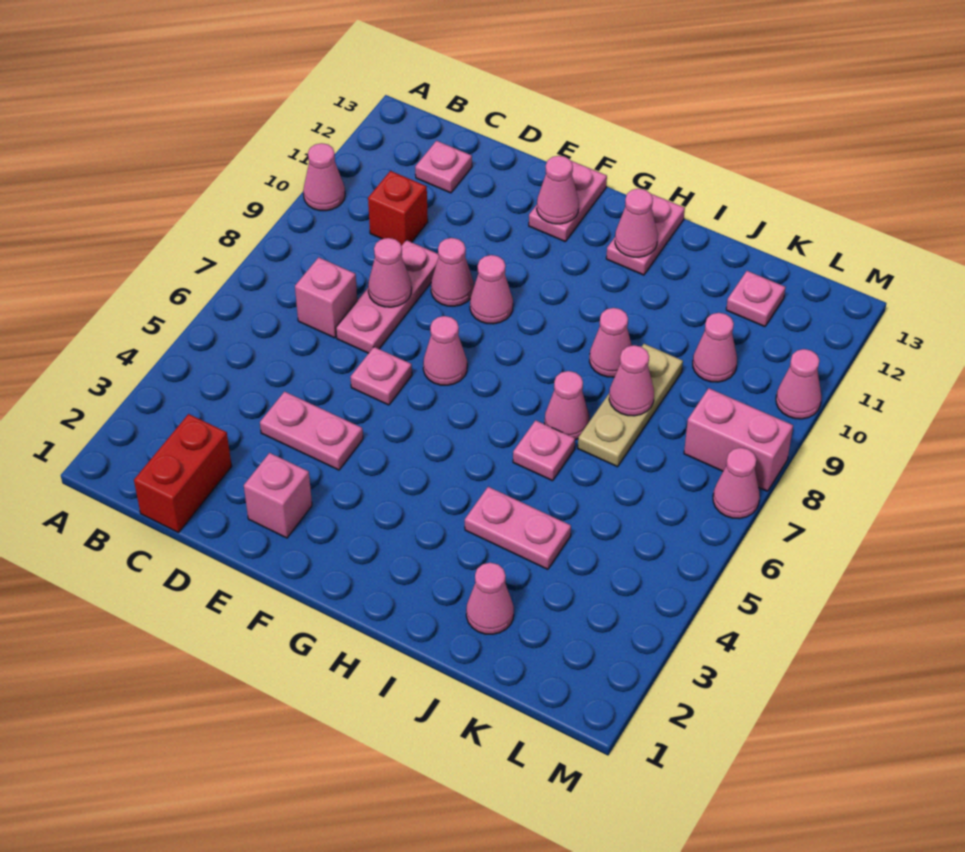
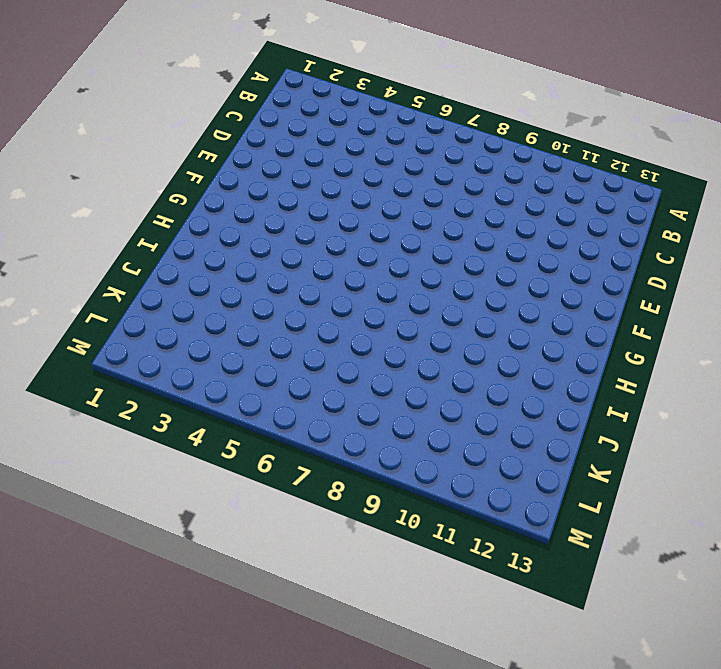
none -> pink 1x1 cone [303,143,345,211]
none -> red 1x2 brick [134,414,232,533]
none -> pink 1x1 brick [295,257,357,338]

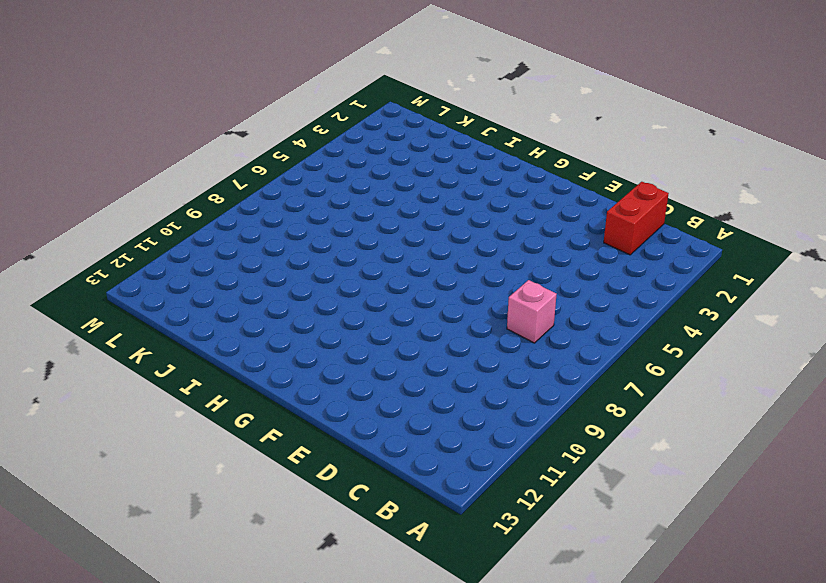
none -> pink 1x1 cone [303,143,345,211]
none -> red 1x1 brick [368,171,428,246]
none -> pink 1x1 plate [415,141,472,193]

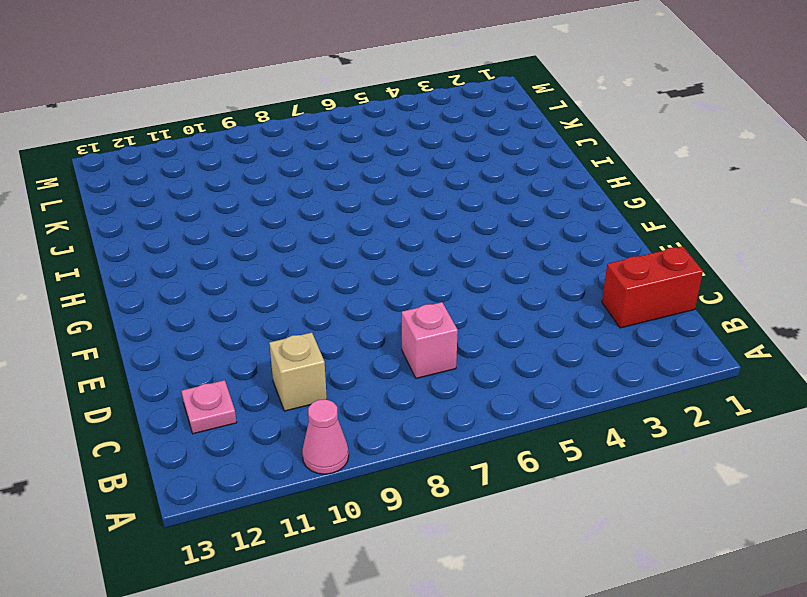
tan 1x1 brick [269,332,327,411] -> red 1x1 brick [368,171,428,246]
none -> pink 1x2 plate [260,392,363,470]
none -> pink 1x3 plate [336,240,439,353]
none -> pink 1x1 brick [244,453,312,538]

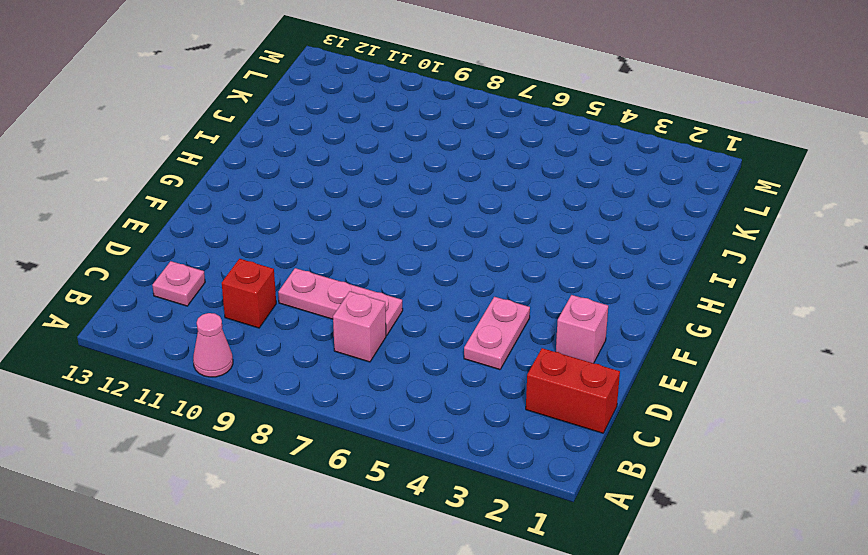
none -> pink 1x1 plate [351,347,412,405]
none -> pink 1x1 cone [431,238,474,306]
none -> pink 1x1 cone [423,316,467,385]

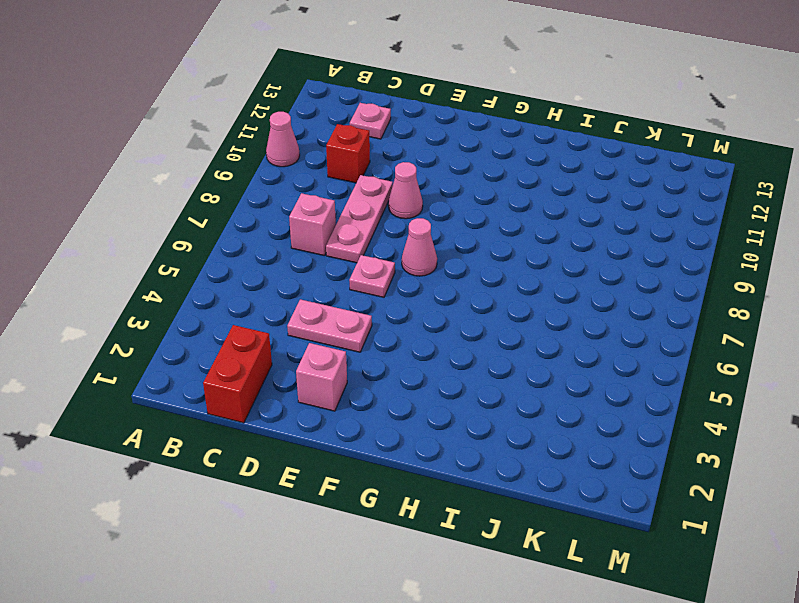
none -> pink 1x1 cone [470,255,513,324]
none -> pink 1x2 plate [529,161,607,241]
none -> pink 1x2 plate [606,194,685,275]

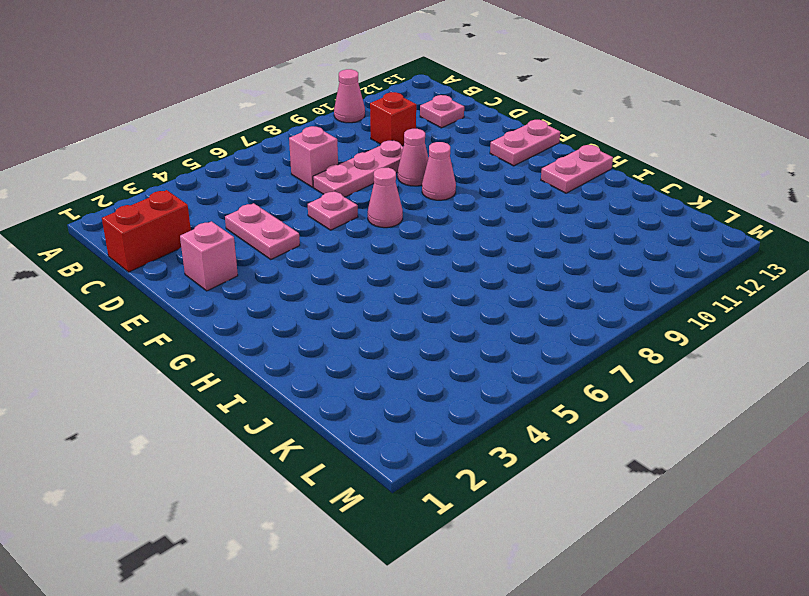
none -> pink 1x2 plate [465,487,571,569]
none -> pink 1x1 plate [513,420,575,481]
none -> pink 1x1 cone [545,371,589,440]

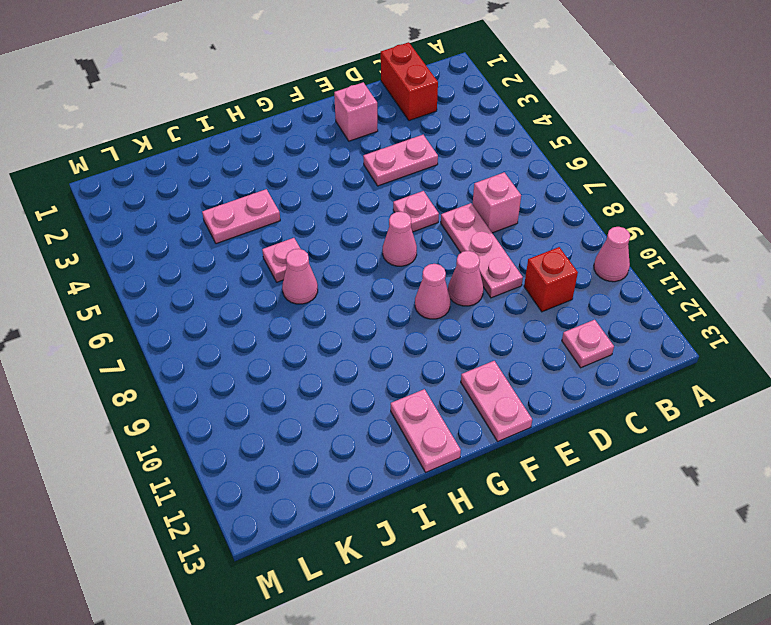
none -> pink 1x1 cone [590,308,632,377]
none -> pink 1x1 cone [466,563,514,634]
none -> tan 1x3 plate [578,344,683,467]

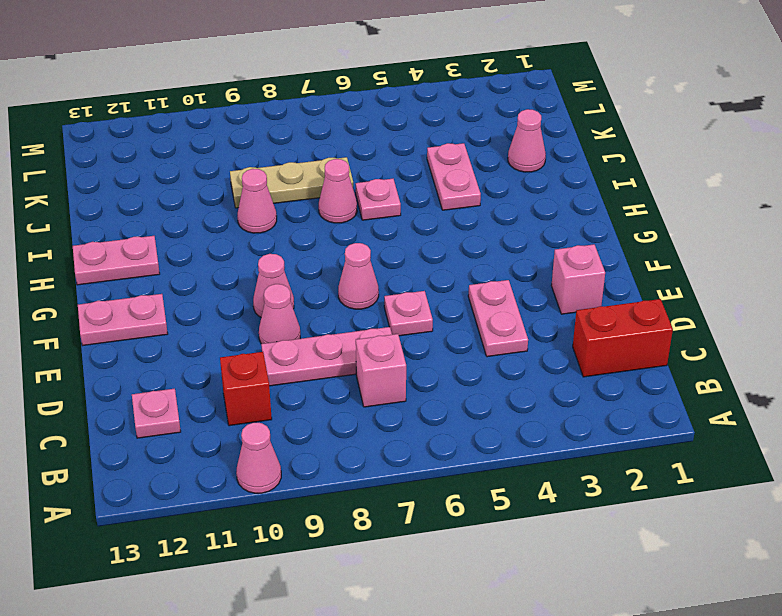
none -> pink 1x1 cone [693,313,737,382]
none -> pink 1x1 plate [726,271,786,327]
none -> pink 1x2 brick [684,388,793,491]

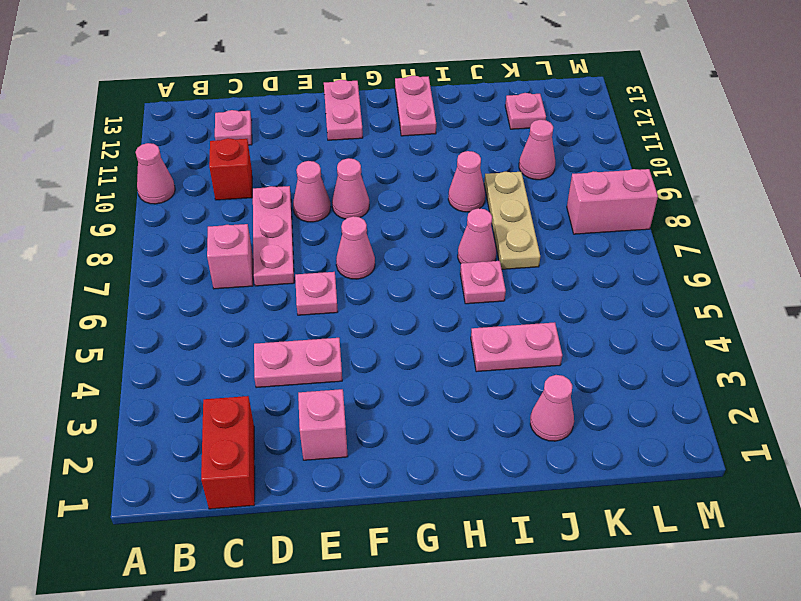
none -> pink 1x1 cone [713,448,760,519]
none -> pink 1x1 cone [776,349,821,419]
none -> pink 1x1 cone [368,238,412,307]

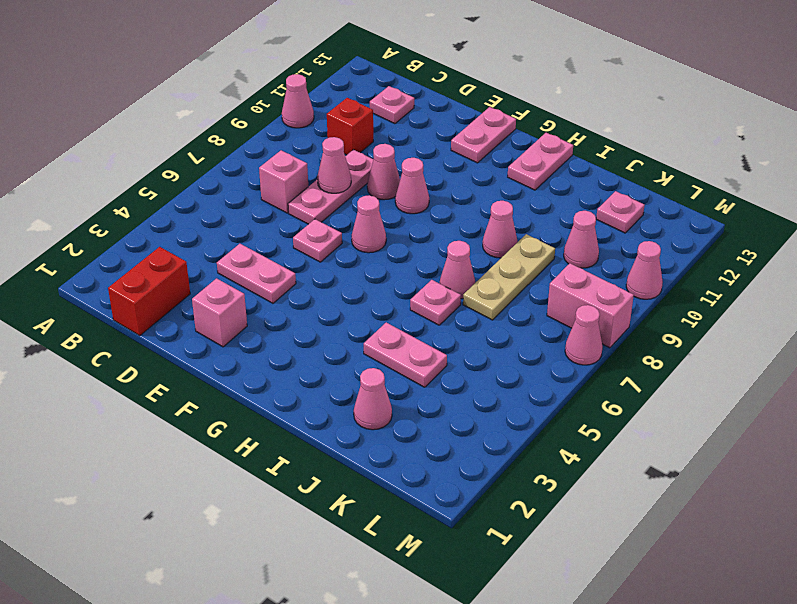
none -> pink 1x1 cone [537,156,579,224]
none -> pink 1x1 cone [615,189,658,257]
none -> pink 1x1 cone [609,345,654,416]

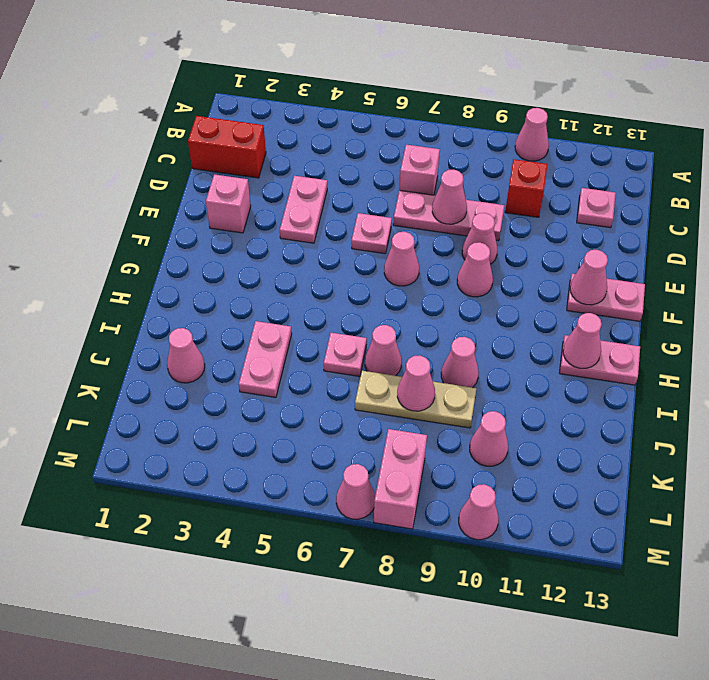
none -> pink 1x1 plate [726,271,786,327]

